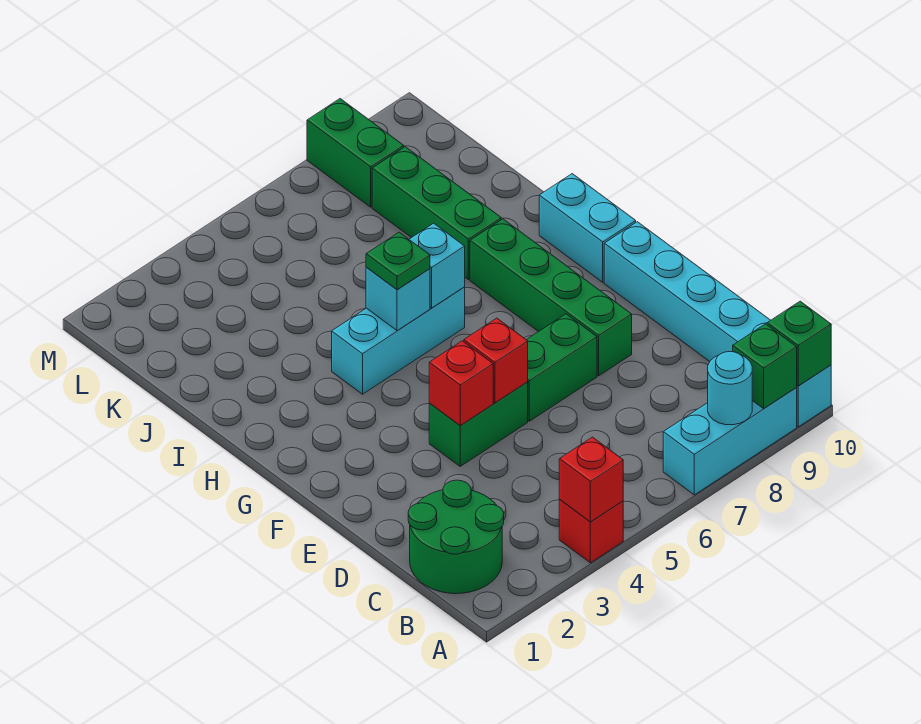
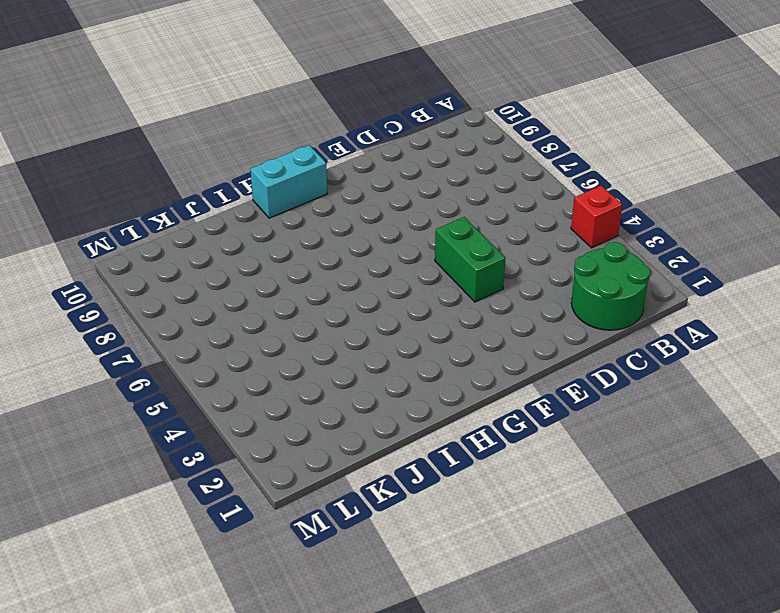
none -> cyan 1x3 brick [663,388,797,495]
none -> cyan 1x6 brick [604,222,831,427]
none -> green 1x2 brick [527,314,597,421]

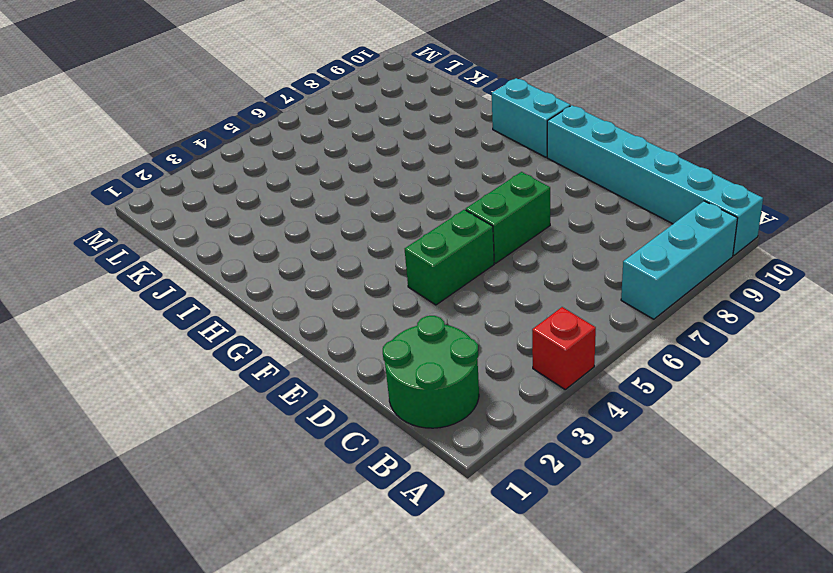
none -> green 1x4 brick [470,219,632,376]
none -> cyan 1x3 brick [332,287,465,394]
none -> green 1x3 brick [372,147,501,280]

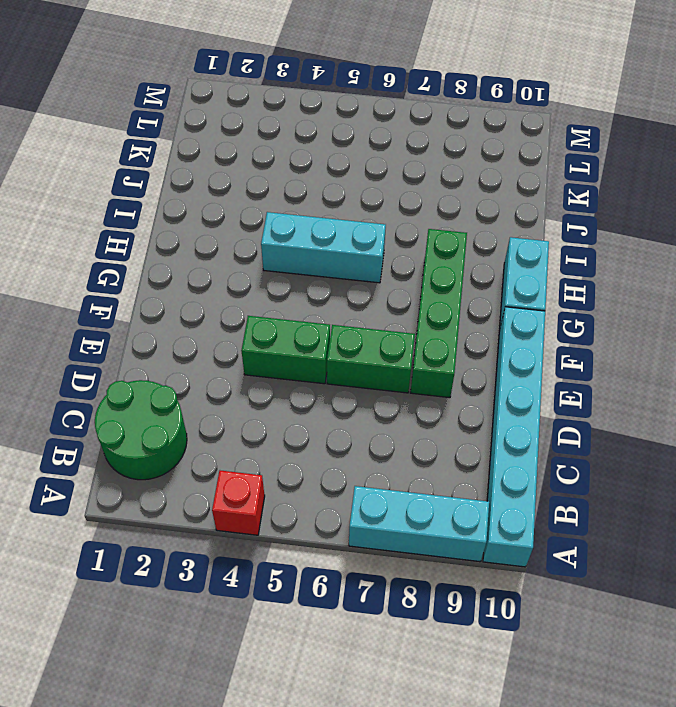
none -> green 1x3 brick [372,147,501,280]
none -> green 1x2 brick [307,99,404,207]
none -> red 1x1 brick [559,437,623,522]

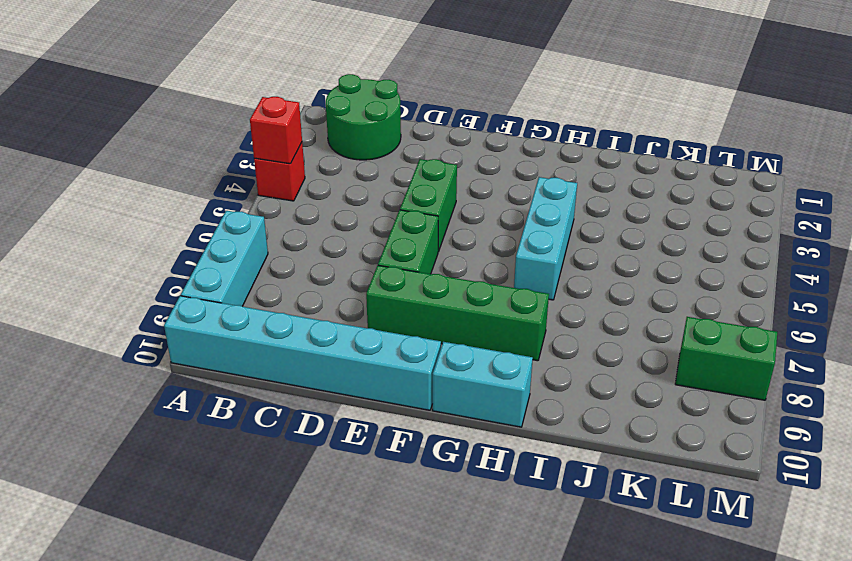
none -> green 1x3 brick [372,147,501,280]
none -> cyan 1x1 round brick [708,352,752,425]
none -> green 1x1 brick [733,324,797,408]

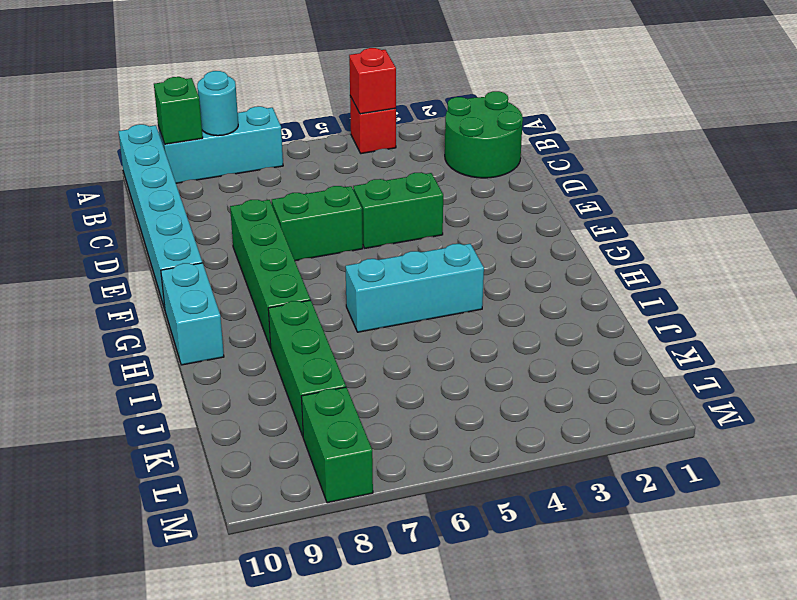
none -> green 1x1 brick [767,301,831,386]
none -> red 1x1 brick [429,341,493,426]
none -> red 1x1 brick [464,318,528,403]

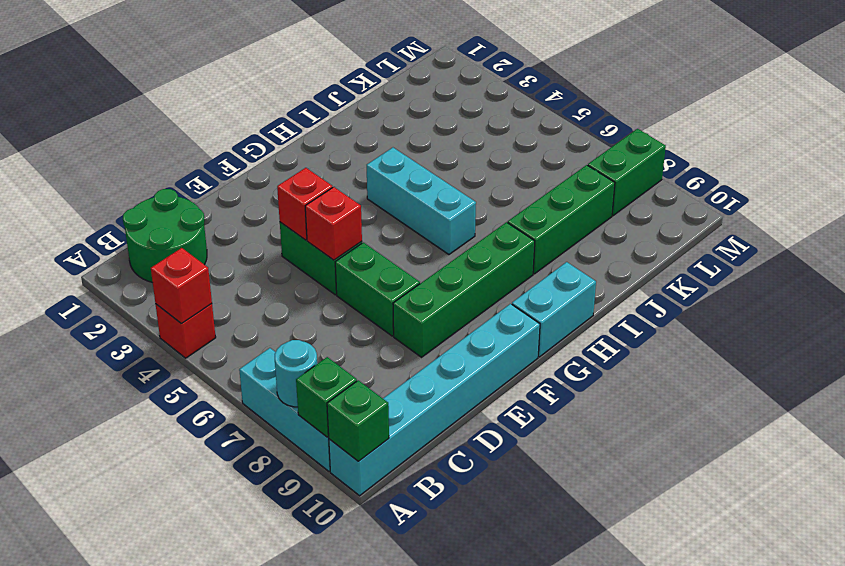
none -> cyan 1x1 brick [366,267,430,331]
none -> cyan 1x1 brick [409,223,465,308]
none -> green 1x1 plate [366,232,430,290]

